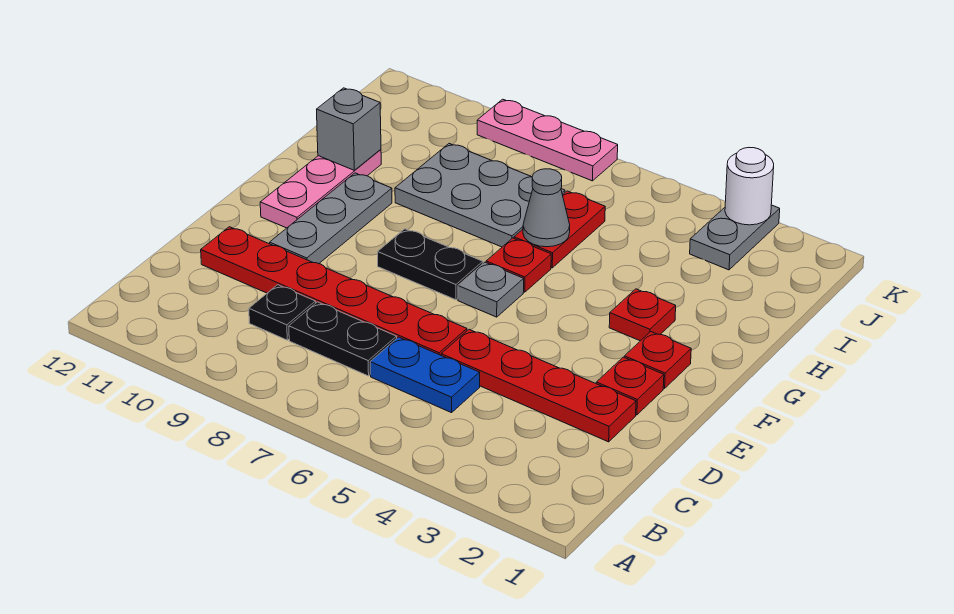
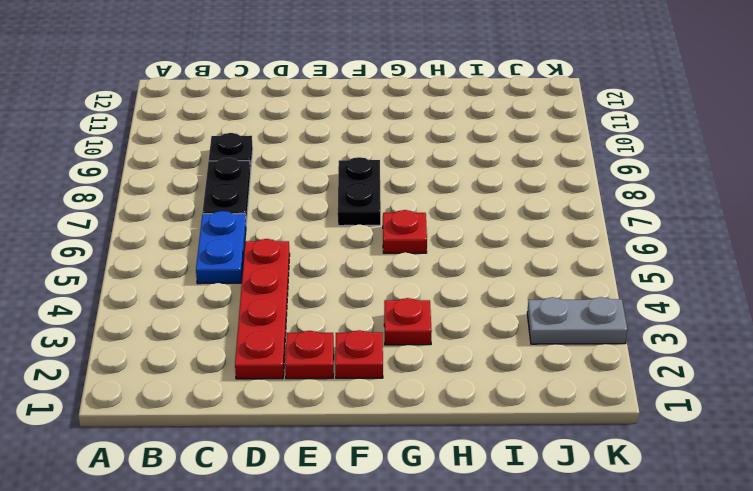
none -> red 1x6 plate [201,227,467,355]
none -> grey 1x3 plate [270,173,392,263]
none -> grey 1x1 plate [458,262,524,317]

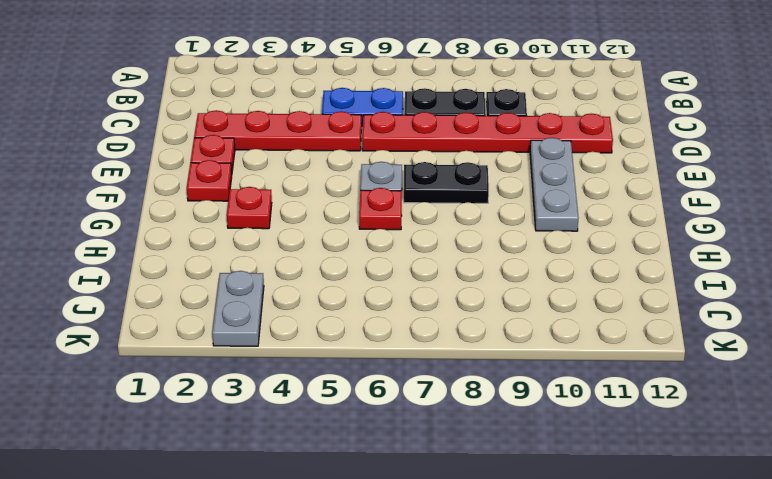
none -> pink 1x3 plate [260,149,381,228]
none -> red 1x2 plate [514,191,605,268]
none -> grey 2x3 plate [395,144,565,247]

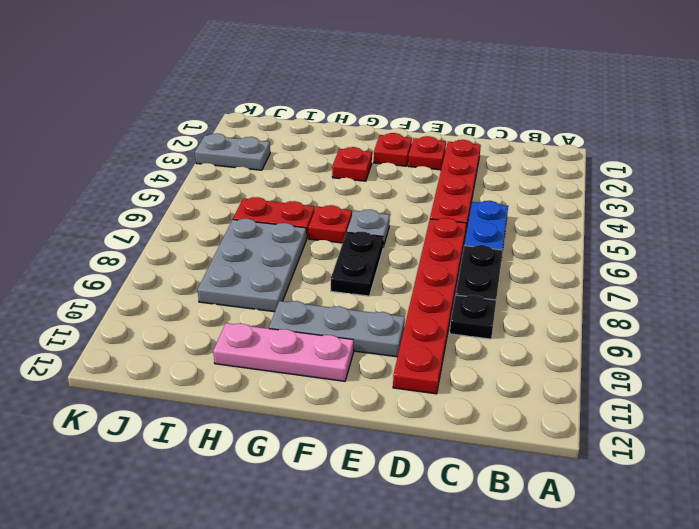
none -> pink 1x3 plate [477,99,618,181]
none -> grey 1x1 cone [523,169,570,247]
none -> grey 1x1 brick [317,88,381,170]

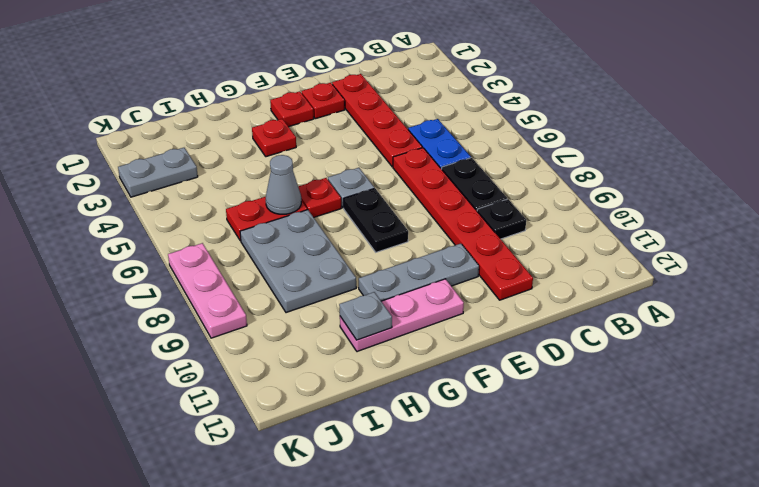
grey 1x1 plate [339,292,392,340] -> grey 1x1 brick [317,88,381,170]
none -> white 1x1 round brick [725,148,774,225]

